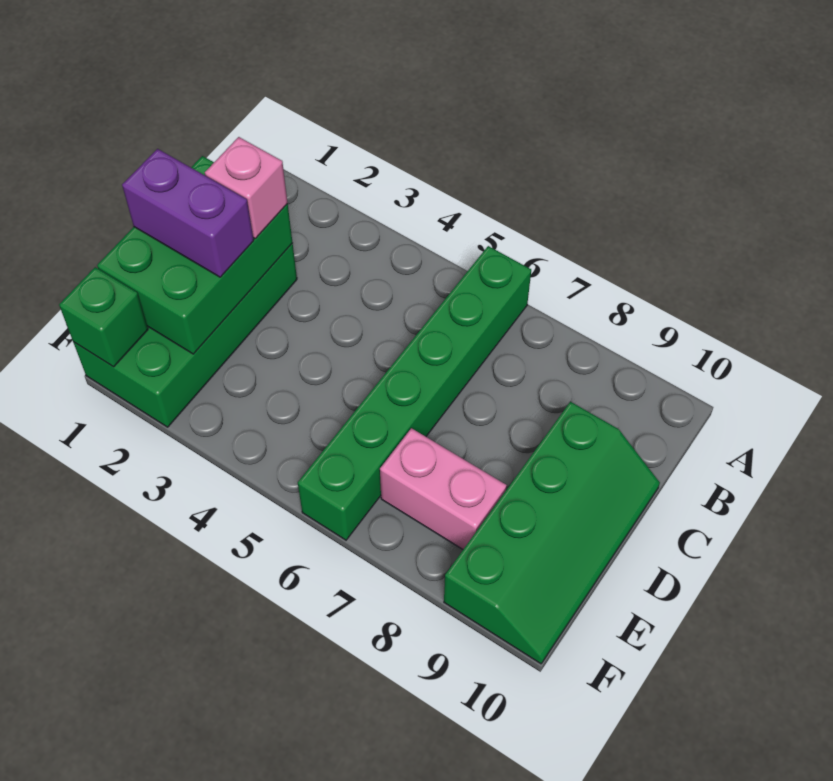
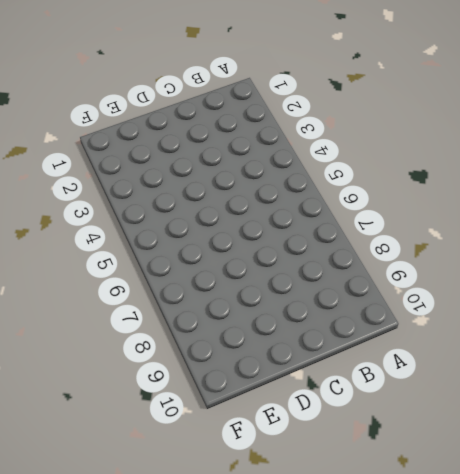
none -> green 1x6 brick [298,246,531,540]
none -> green 2x4 brick [73,243,297,427]

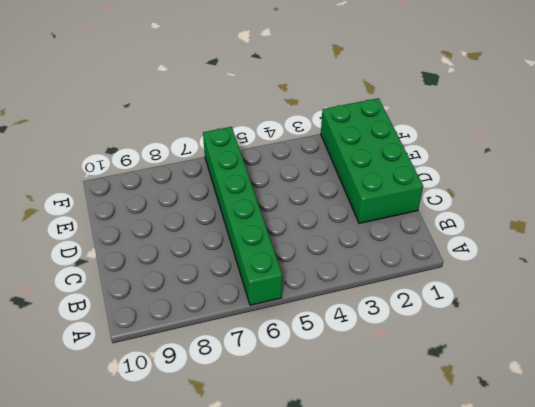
none -> green 2x4 slope [444,402,660,664]
none -> pink 1x2 brick [380,428,507,549]

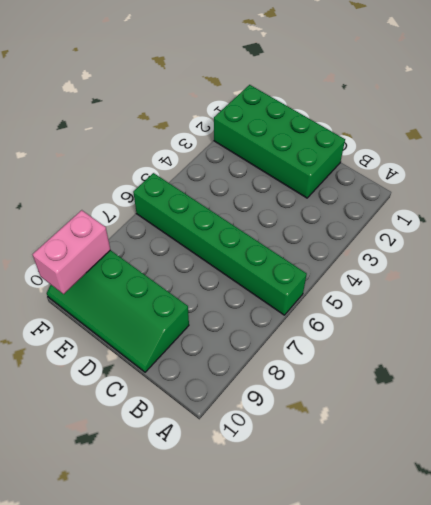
pink 1x2 brick [33,210,110,294] -> pink 1x2 brick moved to [380,428,507,549]
none -> green 2x3 brick [97,156,293,354]
none -> green 1x1 brick [59,267,148,367]

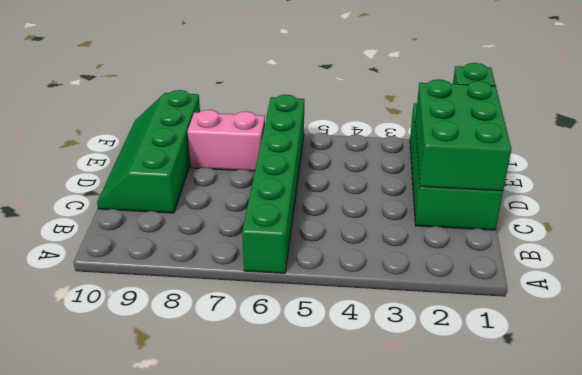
none -> pink 1x1 brick [205,137,288,238]
none -> purple 1x2 brick [122,149,254,277]

